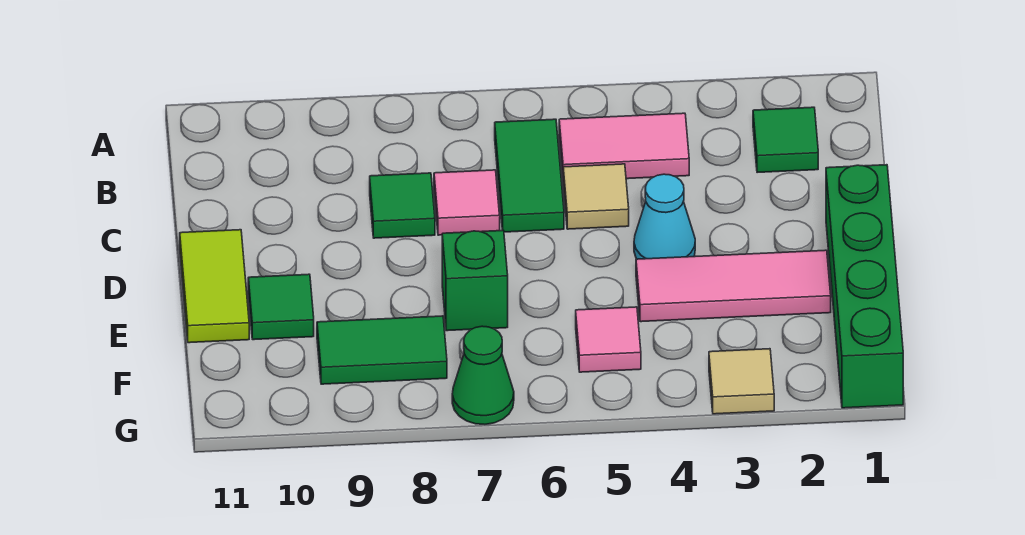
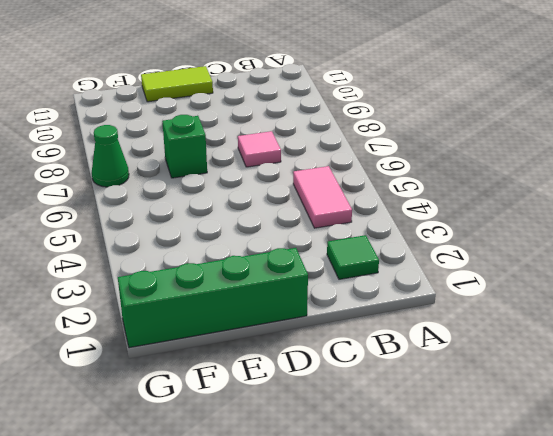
none -> green 1x2 tile [495,119,564,232]
none -> tan 1x1 tile [563,164,629,229]
none -> green 1x1 tile [370,173,435,238]

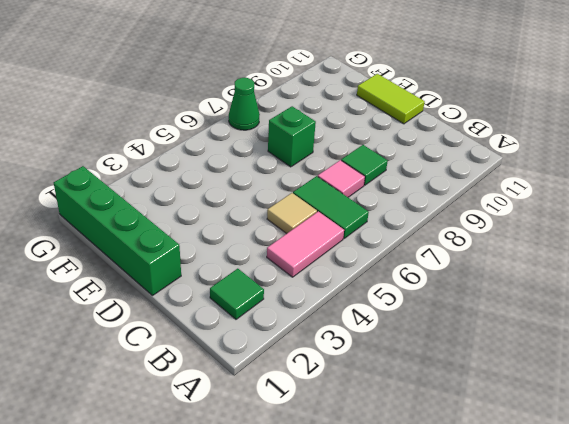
none -> cyan 1x1 cone [634,174,695,259]
none -> pink 1x3 tile [636,250,831,322]
none -> green 1x1 tile [248,274,314,340]

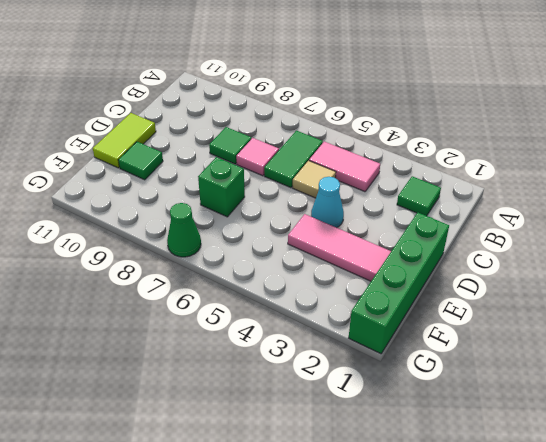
none -> pink 1x1 tile [576,307,641,372]
none -> green 1x2 tile [317,316,447,384]
none -> tan 1x1 tile [709,349,774,414]

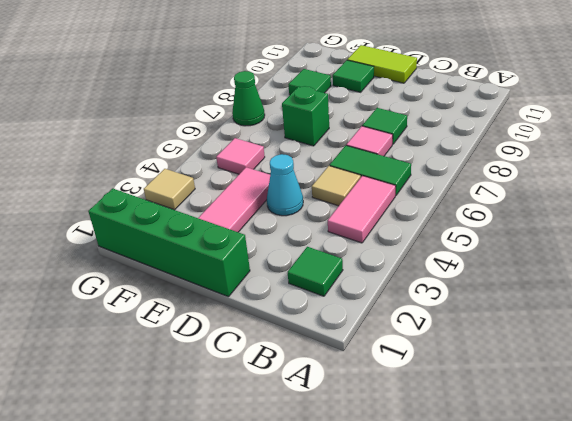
green 1x1 tile [288,69,331,95] -> green 1x2 tile [317,316,447,384]

